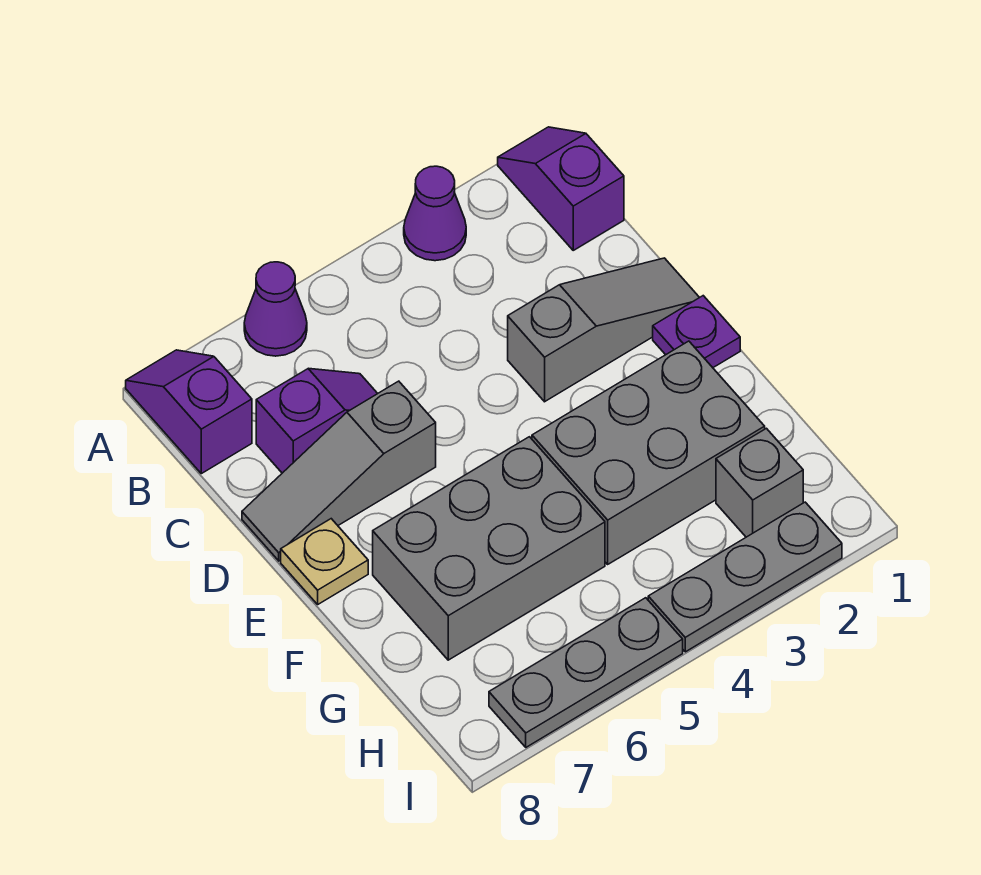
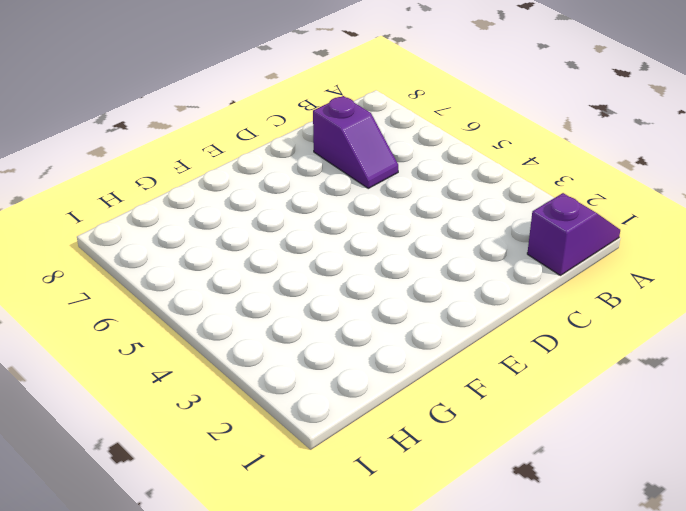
none -> purple 1x1 cone [404,166,466,261]
none -> purple 1x1 cone [244,262,307,356]
none -> purple 1x2 slope [126,350,252,474]

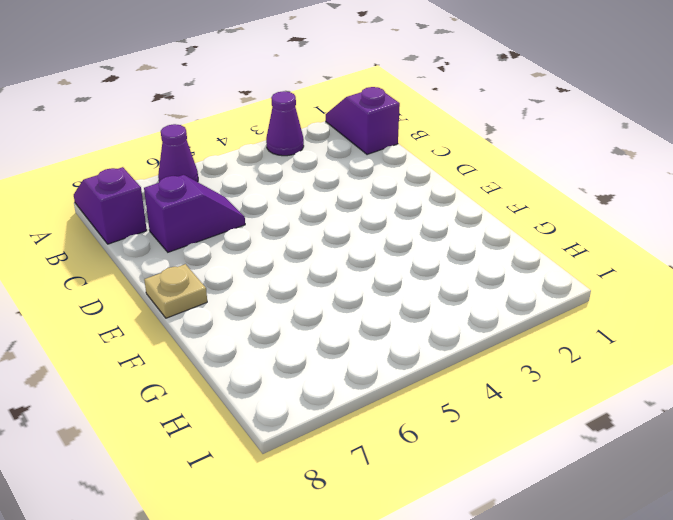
none -> grey 1x3 slope [508,258,700,402]
none -> grey 1x3 slope [242,381,436,561]
none -> purple 1x1 plate [653,296,740,368]

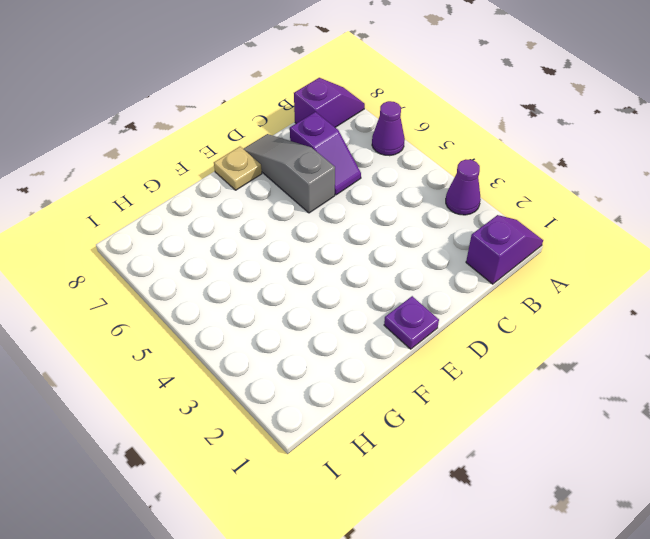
none -> grey 1x3 slope [508,258,700,402]
none -> grey 2x3 brick [532,341,765,564]
none -> grey 2x3 brick [373,437,605,660]

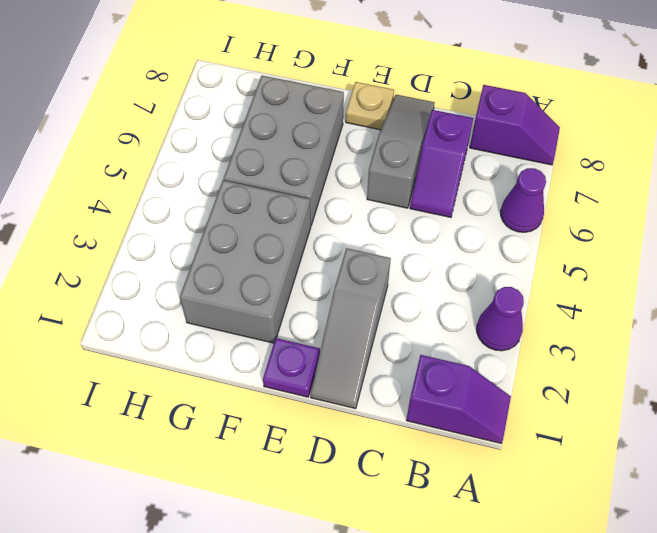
none -> grey 1x1 brick [716,428,803,537]
none -> grey 1x3 plate [648,502,842,652]
none -> grey 1x3 plate [489,598,683,747]

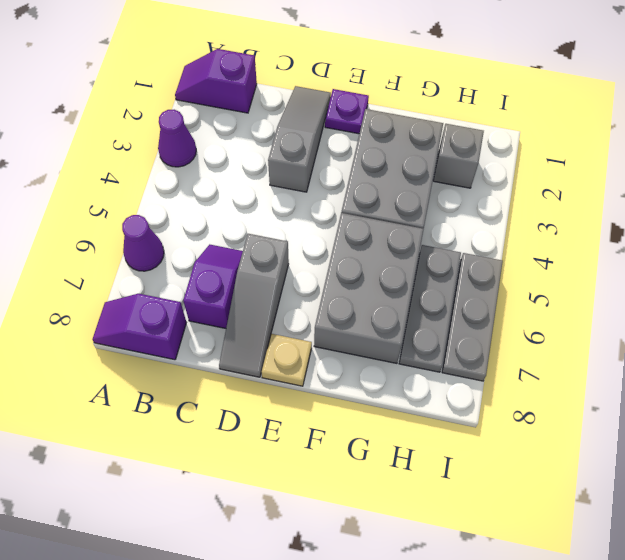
grey 1x3 plate [399,245,461,372] -> grey 1x3 plate moved to [648,502,842,652]

